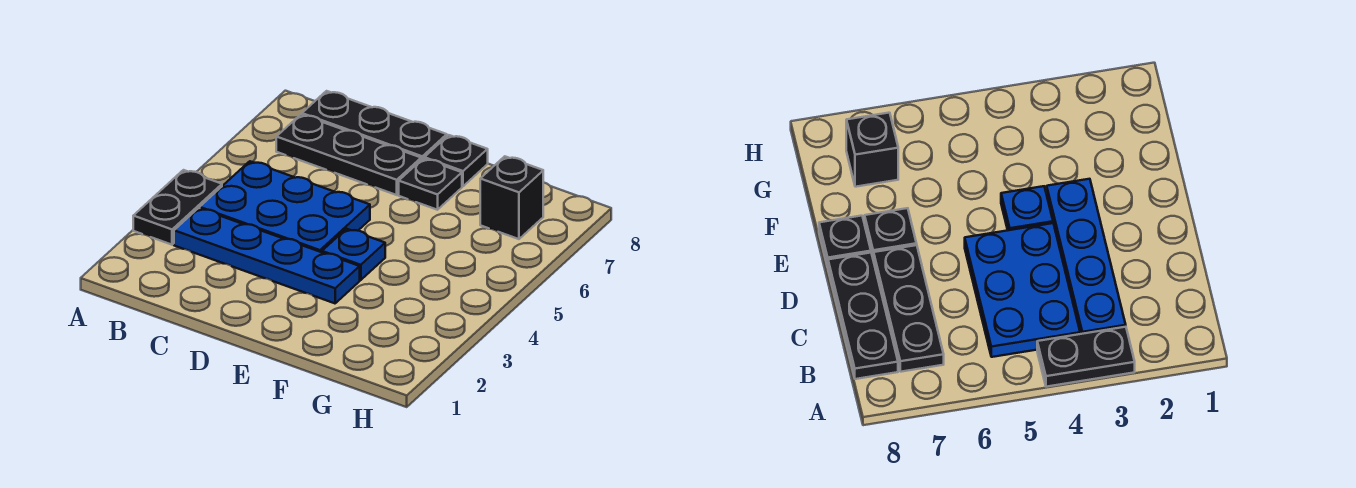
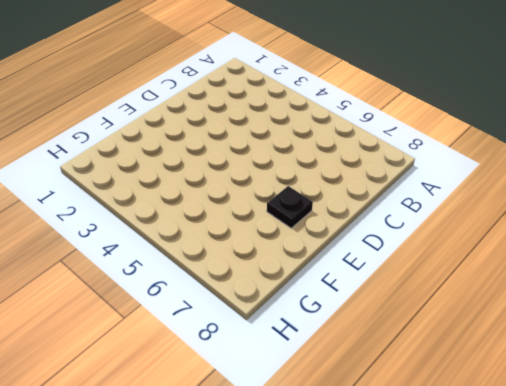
none -> black 1x2 plate [133,170,222,245]
none -> blue 1x4 plate [174,208,360,303]

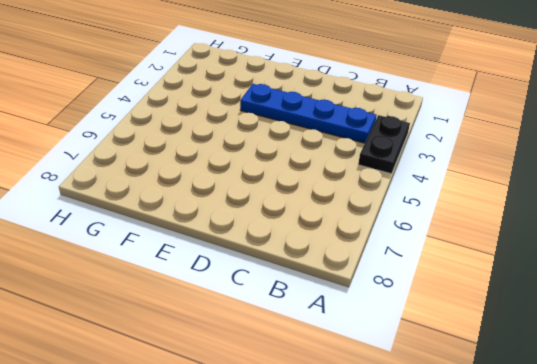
none -> blue 2x3 plate [200,161,370,252]
none -> black 1x3 plate [276,114,421,195]

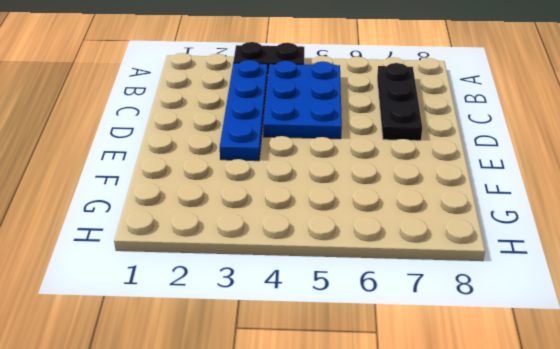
none -> black 1x3 plate [302,91,447,160]
none -> blue 1x1 plate [322,229,385,280]

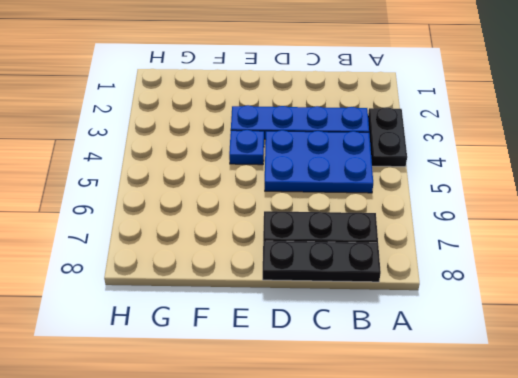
none -> black 1x1 plate [399,158,462,210]
none -> black 1x1 plate [424,135,488,186]

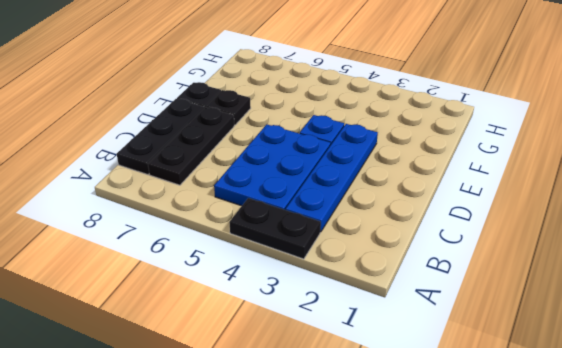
none -> black 1x1 brick [480,156,543,239]

